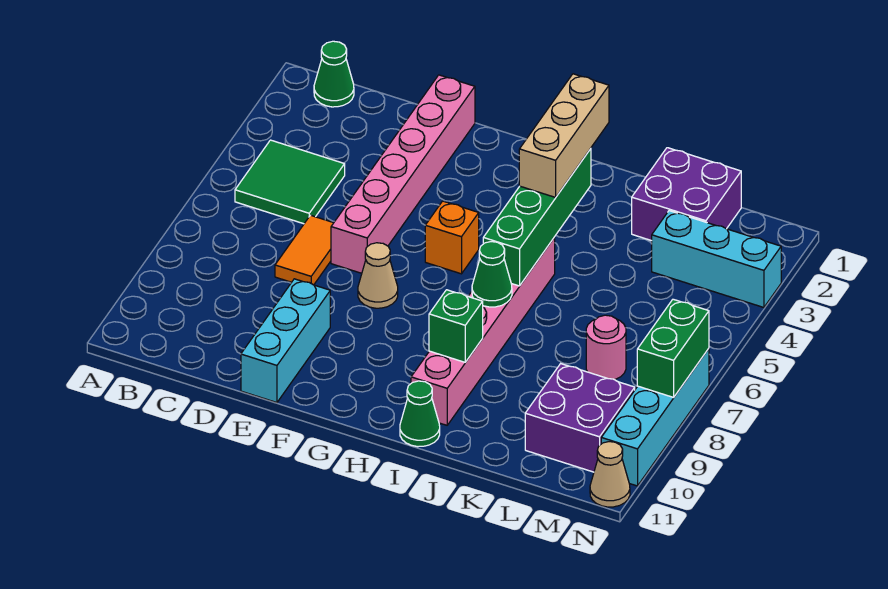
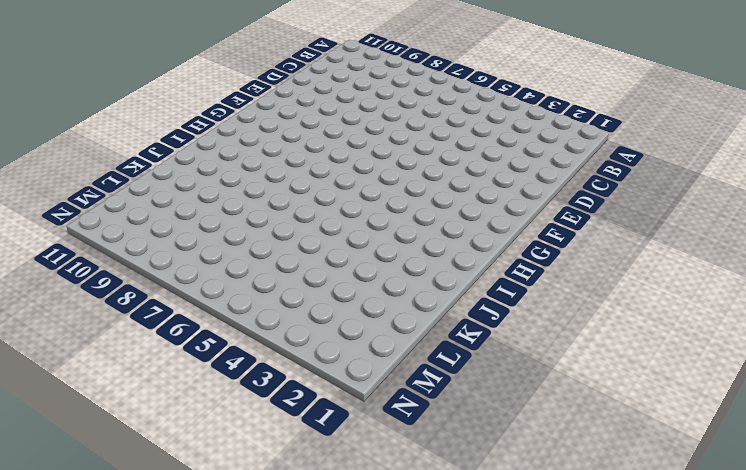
none -> green 1x1 cone [314,41,354,107]
none -> green 2x2 tile [235,140,345,224]
none -> orange 1x2 tile [275,215,333,285]

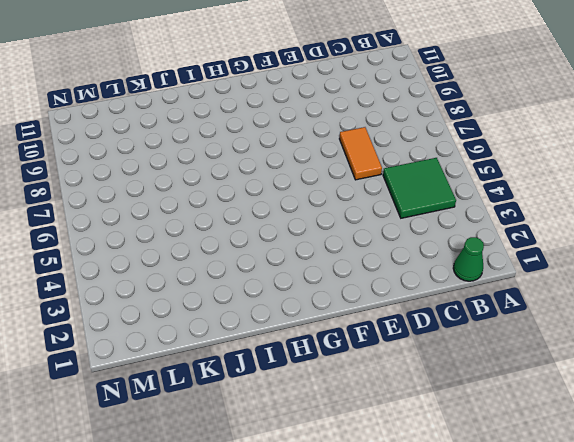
none -> pink 1x6 brick [331,75,475,273]
none -> cyan 1x3 brick [241,279,330,403]
none -> tan 1x1 cone [358,243,398,308]

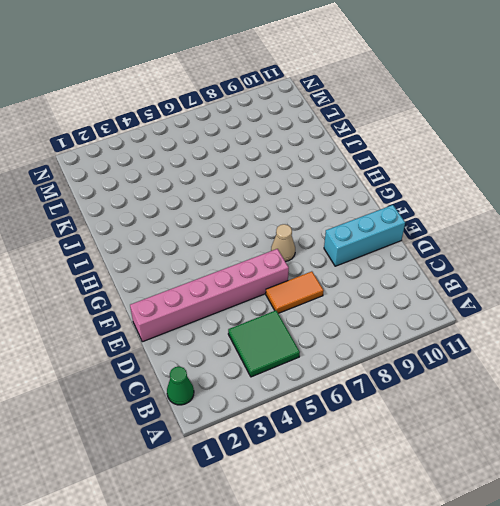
none -> orange 1x1 brick [425,201,479,274]
none -> pink 1x6 brick [411,237,555,425]
none -> green 1x1 cone [400,381,440,447]

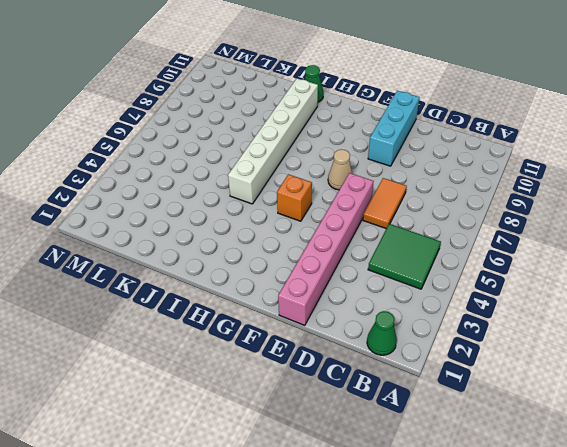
white 1x6 brick [228,79,318,204] -> pink 1x6 brick [411,237,555,425]
none -> purple 2x2 brick [632,148,741,241]
none -> cyan 1x3 brick [652,211,781,307]
none -> pink 1x1 round brick [586,315,626,380]

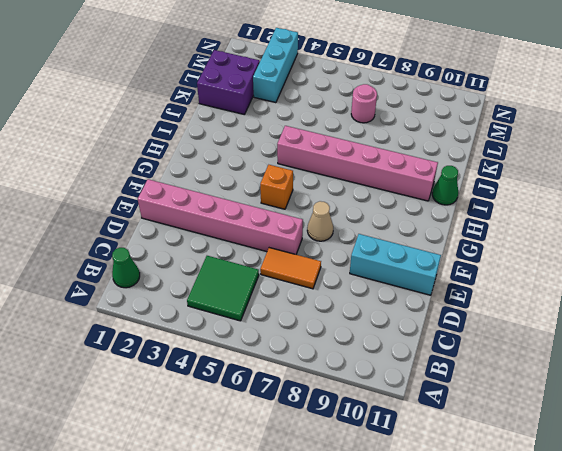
none -> purple 2x2 brick [525,364,635,472]
none -> cyan 1x4 brick [601,349,709,486]
none -> tan 1x1 cone [590,442,630,507]

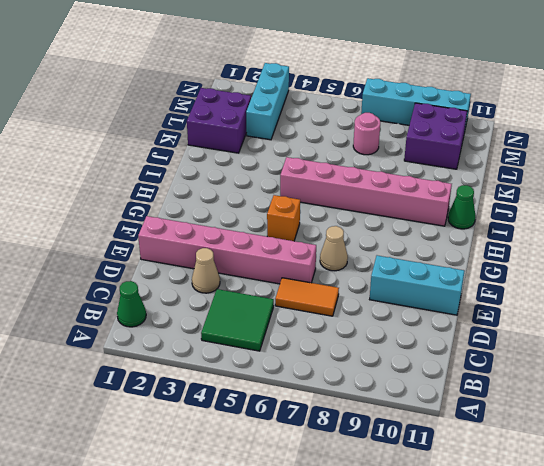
tan 1x1 cone [192,248,220,293] -> tan 1x1 cone moved to [590,442,630,507]
none -> green 1x4 brick [483,149,591,286]
none -> green 1x1 cone [472,242,512,307]
none -> green 1x1 brick [429,290,483,362]

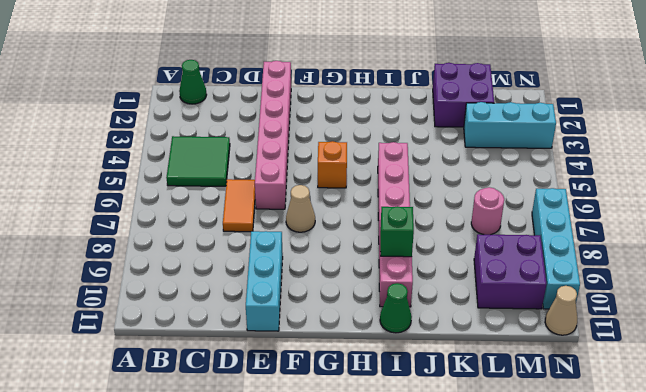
none -> green 1x4 brick [483,149,591,286]
none -> green 1x1 cone [472,242,512,307]
none -> green 1x2 brick [637,299,709,397]

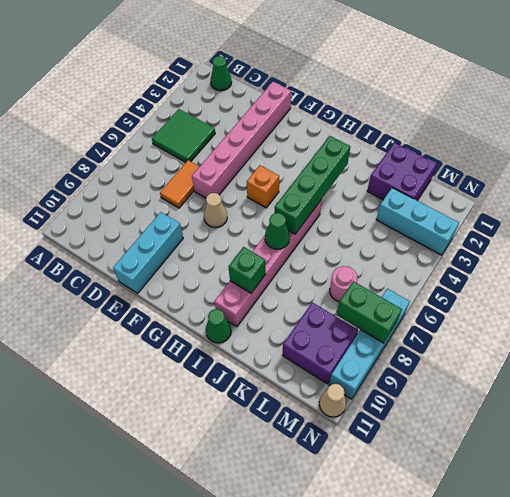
green 1x2 brick [337,281,402,343] -> green 1x2 brick turned to [637,299,709,397]
none -> tan 1x3 brick [519,74,609,197]

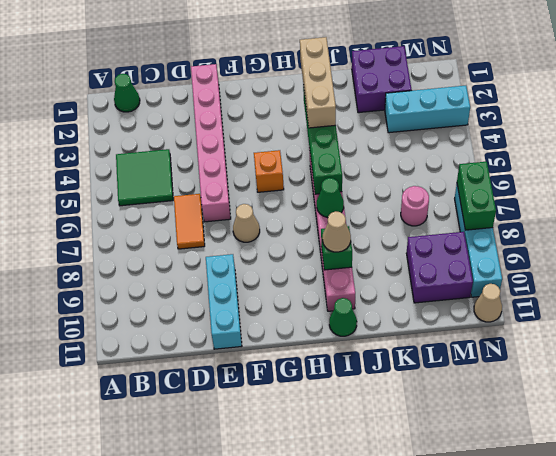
tan 1x1 cone [322,211,351,252] -> none

